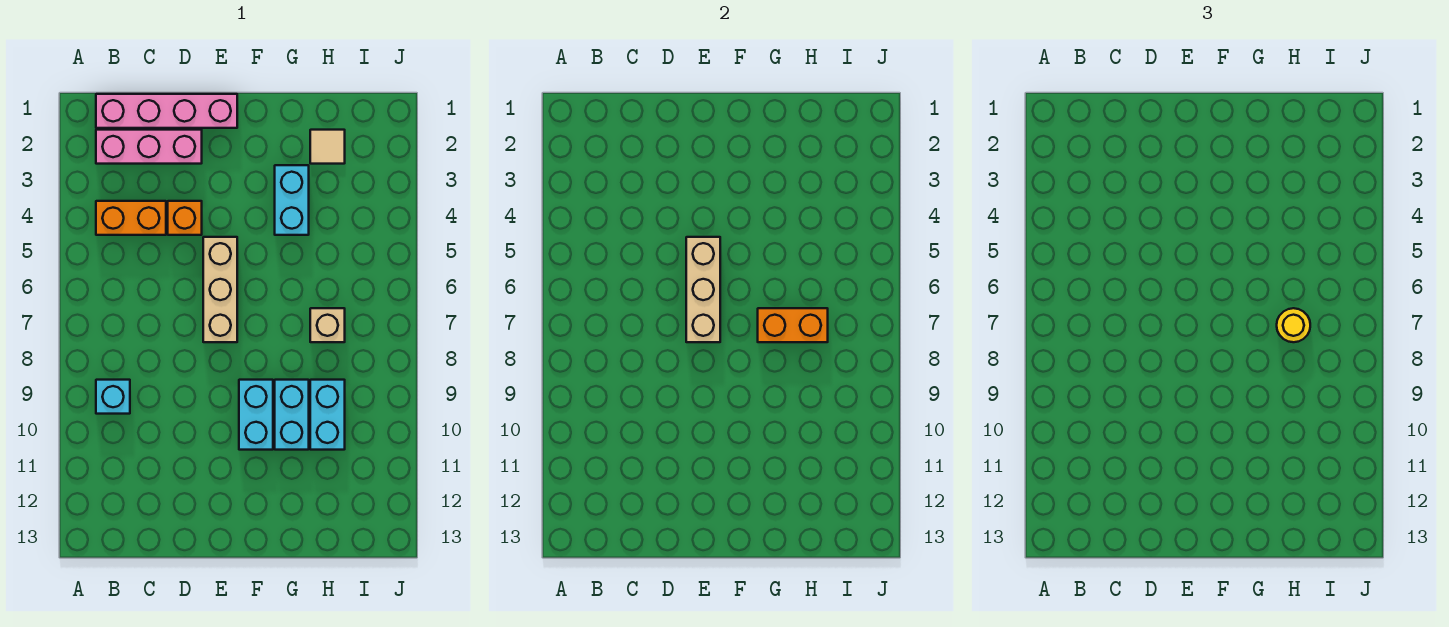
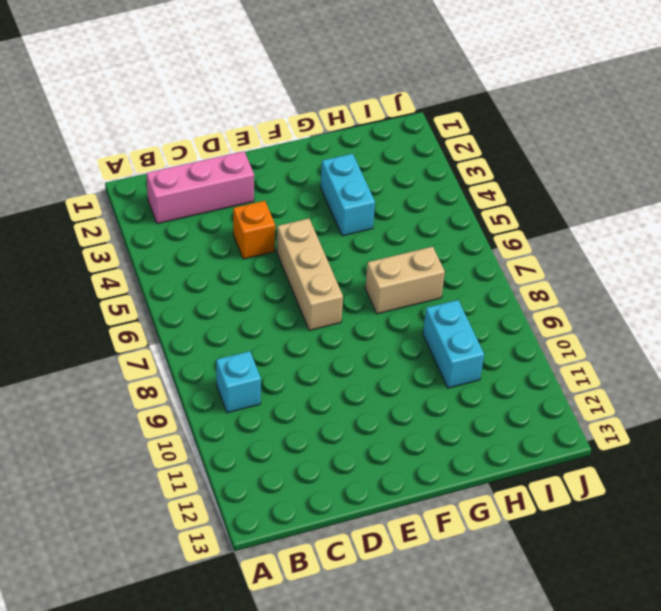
tan 1x2 brick [365,246,445,314] -> tan 1x1 brick [310,308,345,342]
none -> pink 1x4 brick [96,94,237,128]
none -> orange 1x2 brick [96,201,166,235]
none -> cyan 1x2 brick [239,380,273,450]

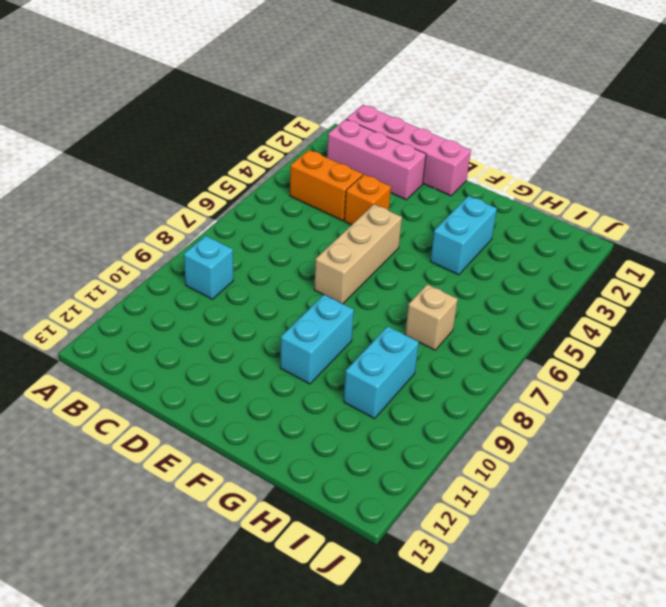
none -> cyan 1x2 brick [275,380,309,450]
none -> tan 1x1 tile [310,130,345,164]
none -> tan 1x3 brick [686,237,720,342]

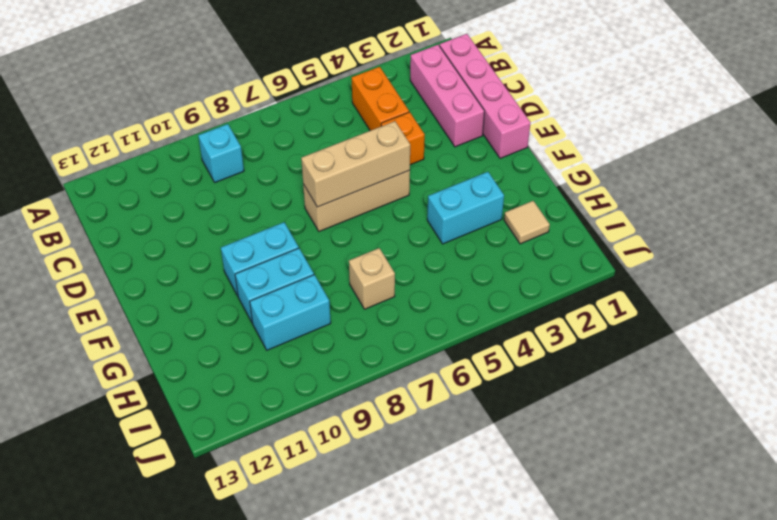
none -> orange 1x2 brick [758,308,828,342]
none -> yellow 1x1 round brick [1277,308,1310,342]

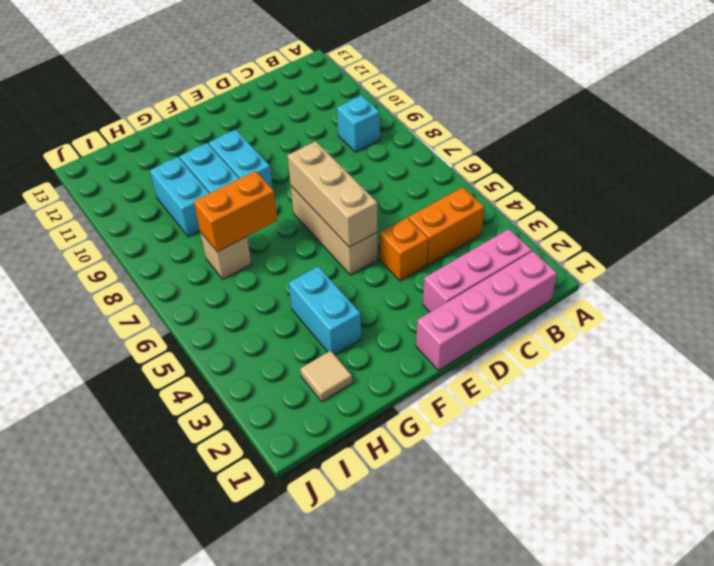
none -> yellow 1x1 round brick [1277,308,1310,342]

